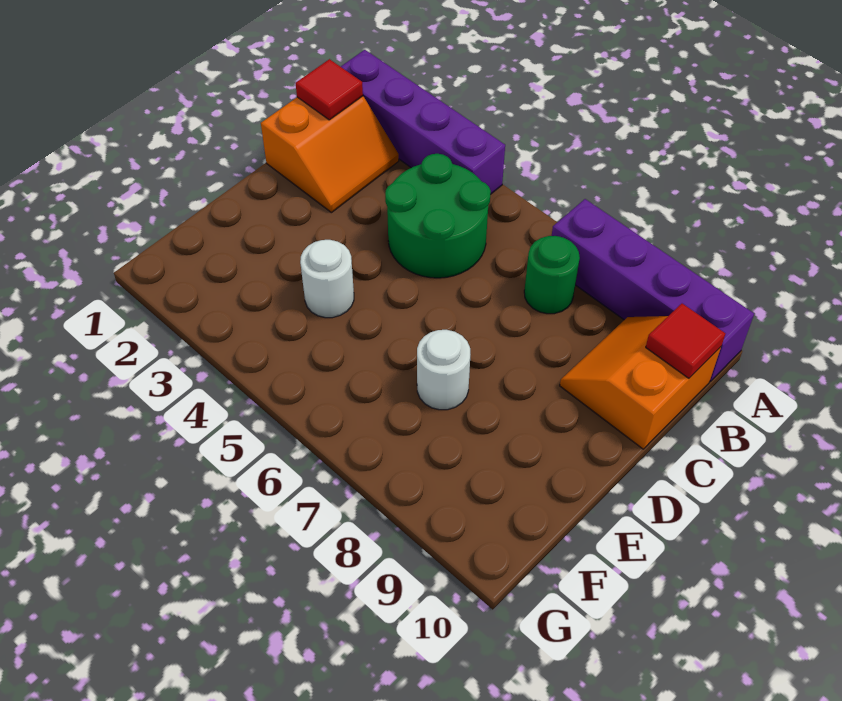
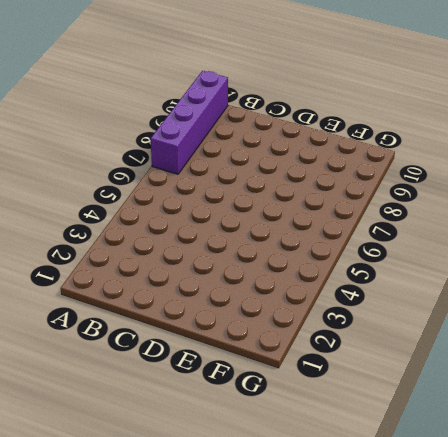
none -> purple 1x4 brick [341,50,505,195]
none -> orange 2x2 slope [261,96,399,213]

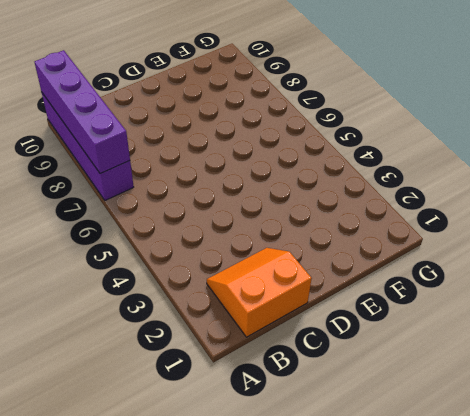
purple 1x4 brick [35,50,130,174] -> purple 1x4 brick moved to [341,50,505,195]
none -> green 2x2 round brick [385,154,491,278]
none -> green 1x1 round brick [524,236,580,314]

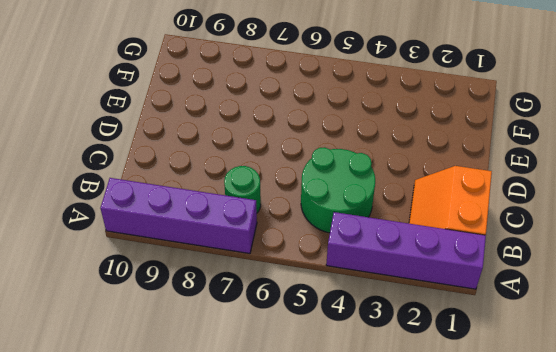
none -> orange 2x2 slope [560,316,721,449]
none -> white 1x1 round brick [300,240,354,318]

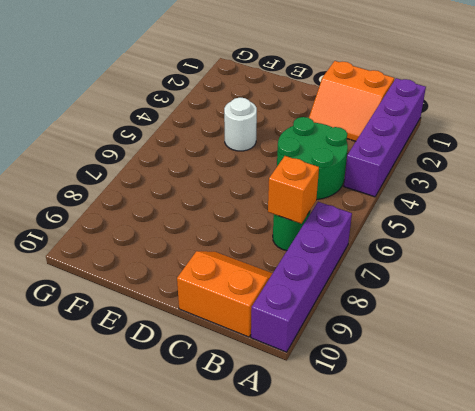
orange 1x1 brick [268,156,319,224] -> none
none -> white 1x1 round brick [417,330,470,410]
none -> red 1x1 tile [296,59,363,120]

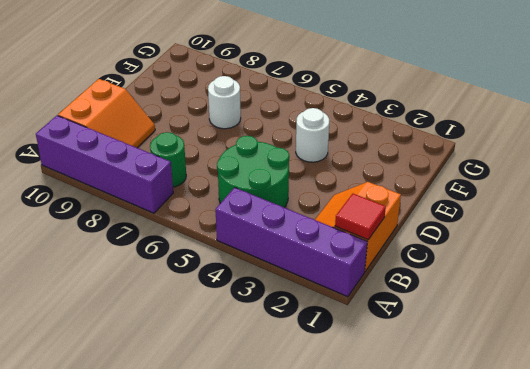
none -> red 1x1 tile [646,304,726,378]

